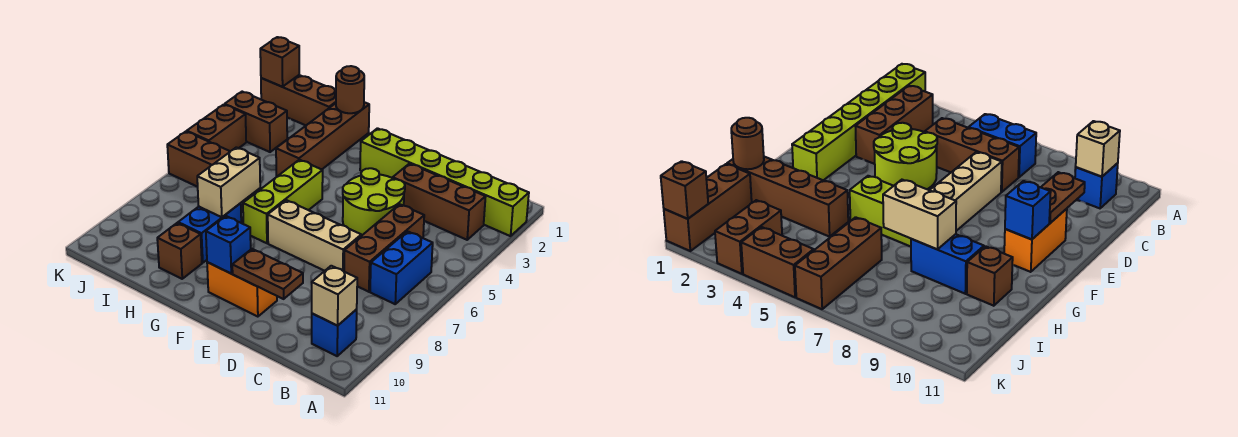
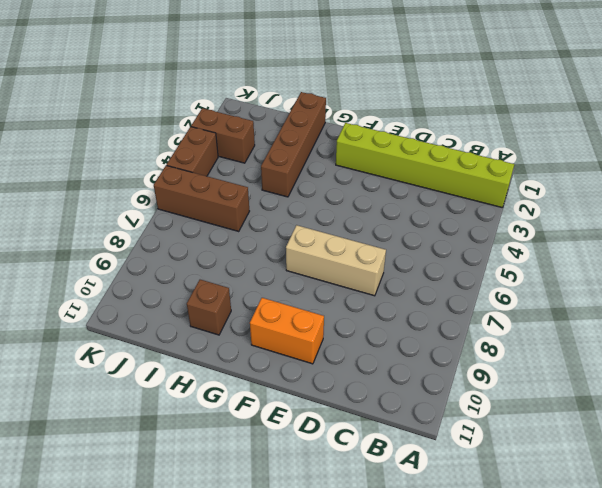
none -> brown 1x3 brick [393,164,486,240]
none -> blue 1x2 brick [370,231,433,304]
none -> blue 1x1 brick [312,309,357,356]

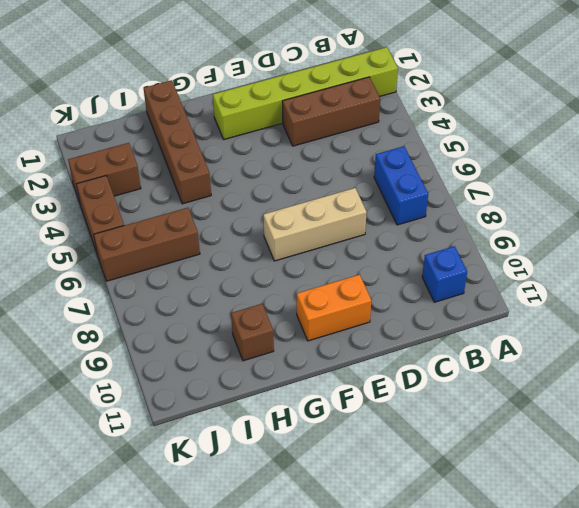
none -> brown 1x3 brick [344,204,424,292]
none -> lime 2x2 round brick [343,168,405,236]
none -> lime 1x3 brick [243,160,323,243]

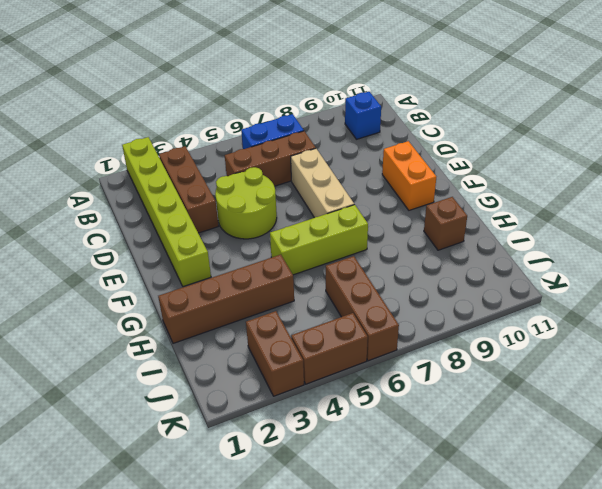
none -> blue 1x2 brick [178,203,241,263]
none -> brown 1x3 brick [261,75,336,125]
none -> tan 1x1 brick [312,266,357,326]

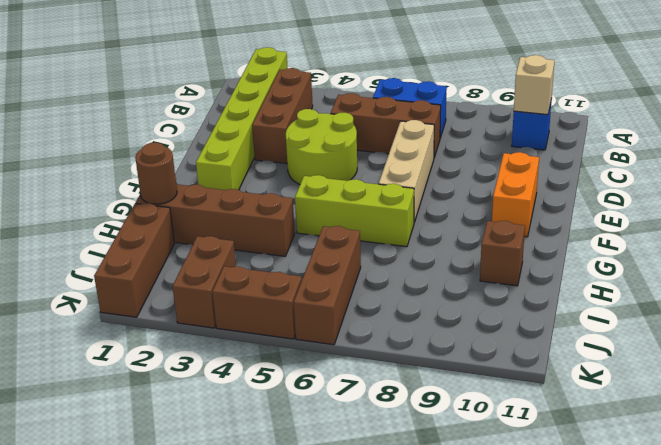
none -> blue 1x2 brick [178,203,241,263]
none -> brown 1x2 plate [232,249,303,299]
none -> blue 1x1 brick [206,216,251,273]

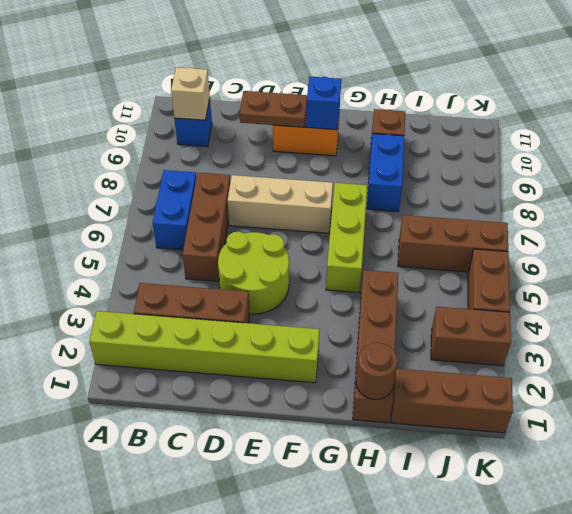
none -> tan 1x2 brick [197,147,260,217]
none -> brown 1x1 brick [260,37,299,87]

